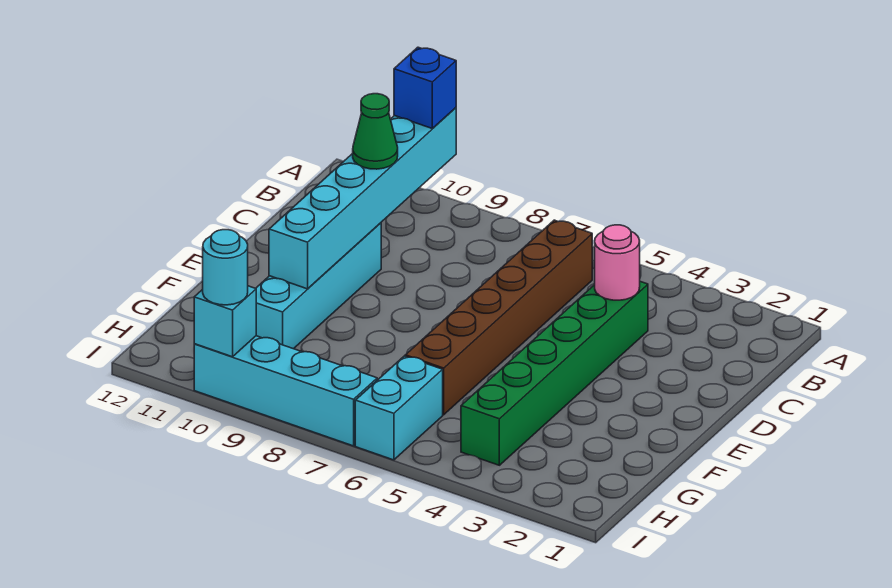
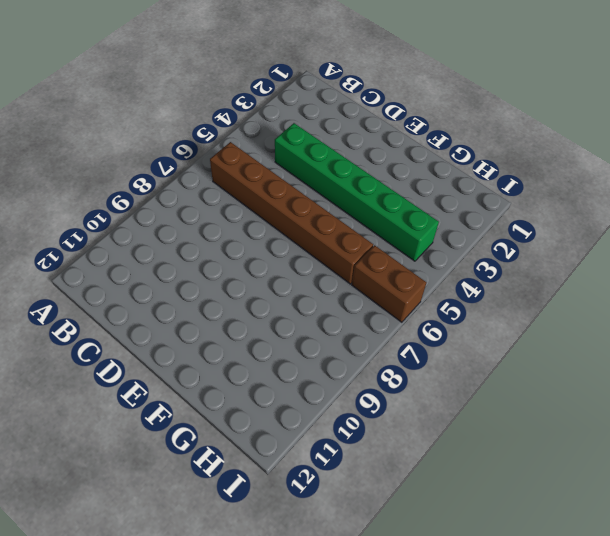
brown 1x2 brick [352,245,427,322] -> cyan 1x2 brick [355,356,443,460]
none -> cyan 1x4 brick [256,223,381,349]
none -> cyan 1x4 brick [194,336,377,446]

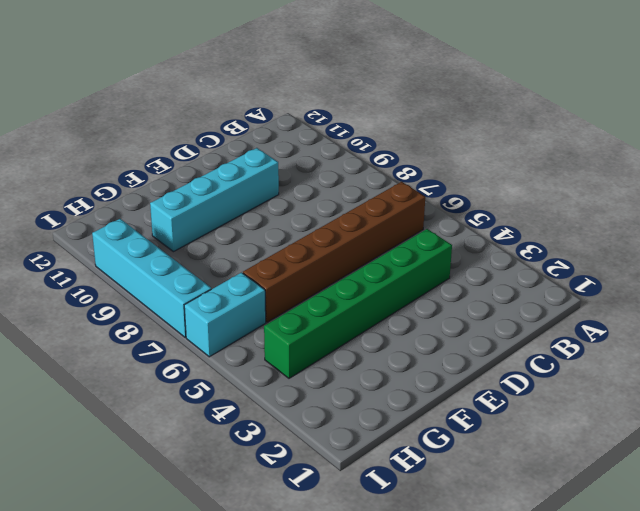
none -> cyan 1x6 brick [269,108,456,289]
none -> pink 1x1 round brick [595,225,640,300]

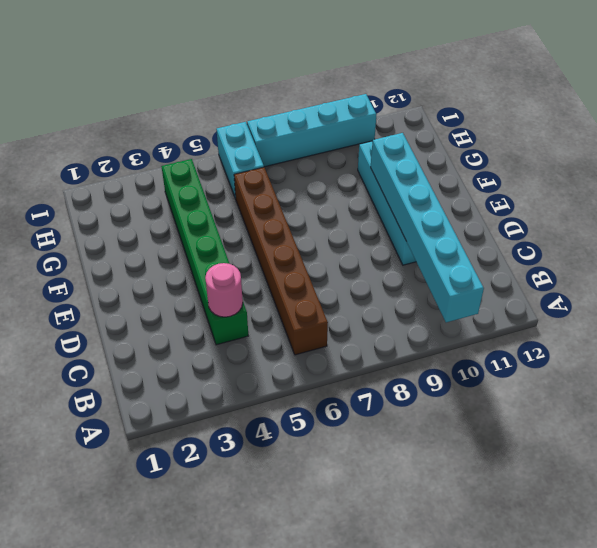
none -> cyan 1x1 brick [194,286,256,357]
none -> blue 1x1 brick [394,47,456,129]

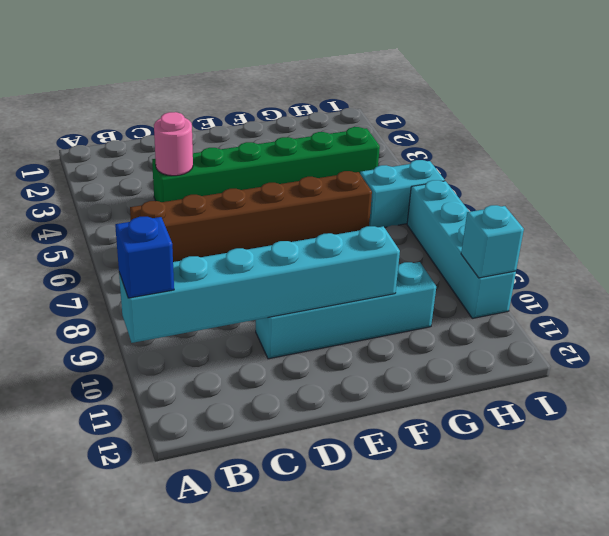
none -> green 1x1 cone [353,94,398,169]
none -> cyan 1x1 round brick [203,230,248,305]

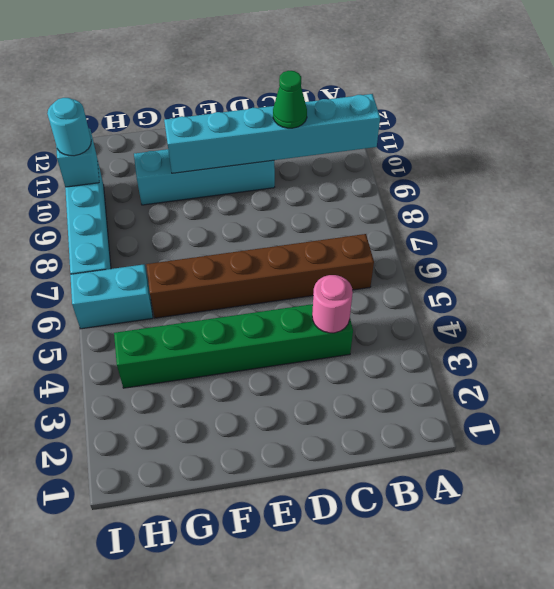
none -> blue 1x1 brick [394,47,456,129]

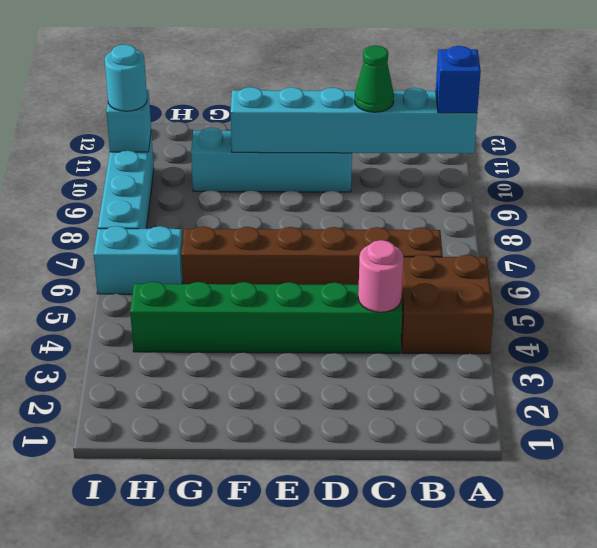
brown 2x2 brick [401,255,494,354] -> none

